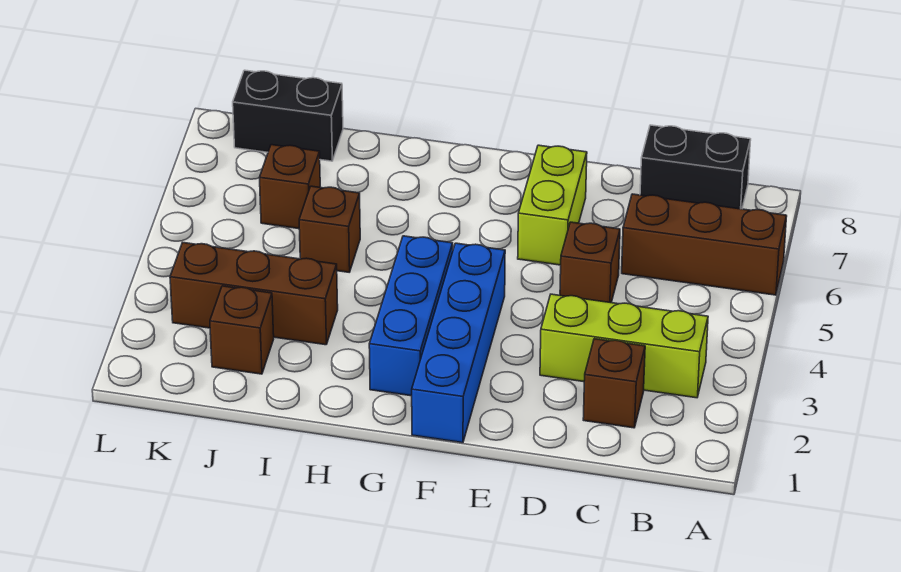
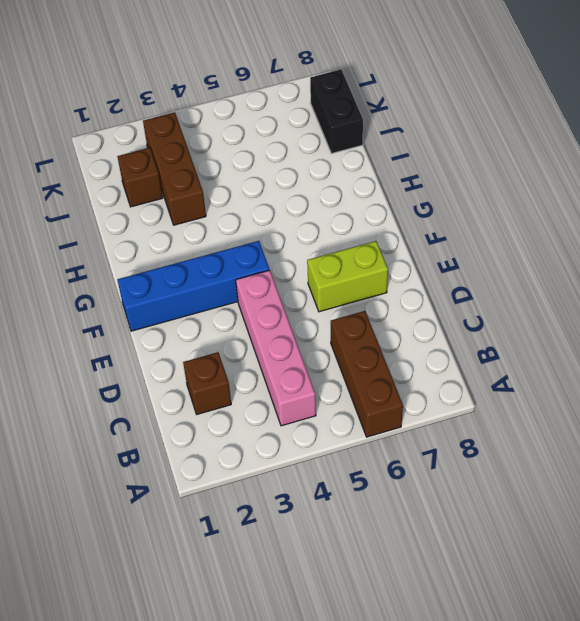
pink 1x4 brick [236,270,316,426] -> none
none -> lime 1x3 brick [540,294,708,398]
none -> black 1x2 brick [640,125,751,209]
none -> brown 1x1 brick [560,222,620,303]

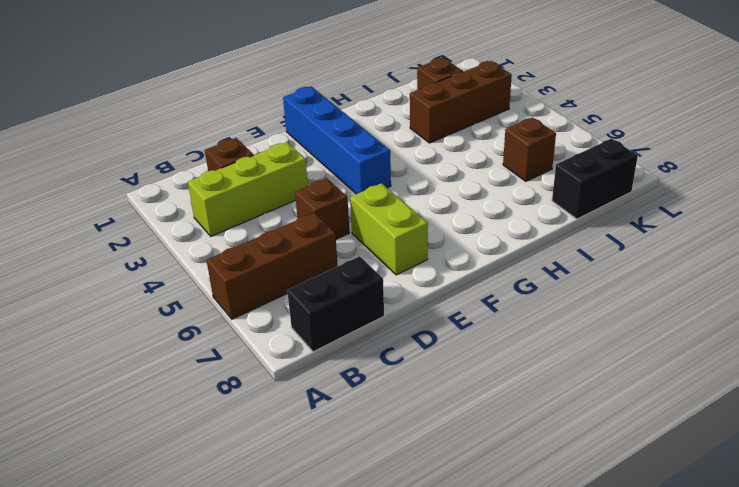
none -> blue 1x3 brick [369,236,453,396]
none -> brown 1x1 brick [299,186,360,272]

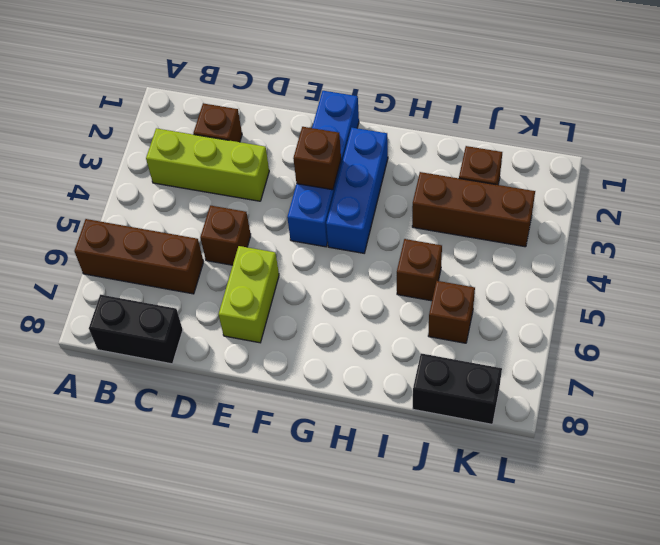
brown 1x1 brick [293,127,341,190] -> none

